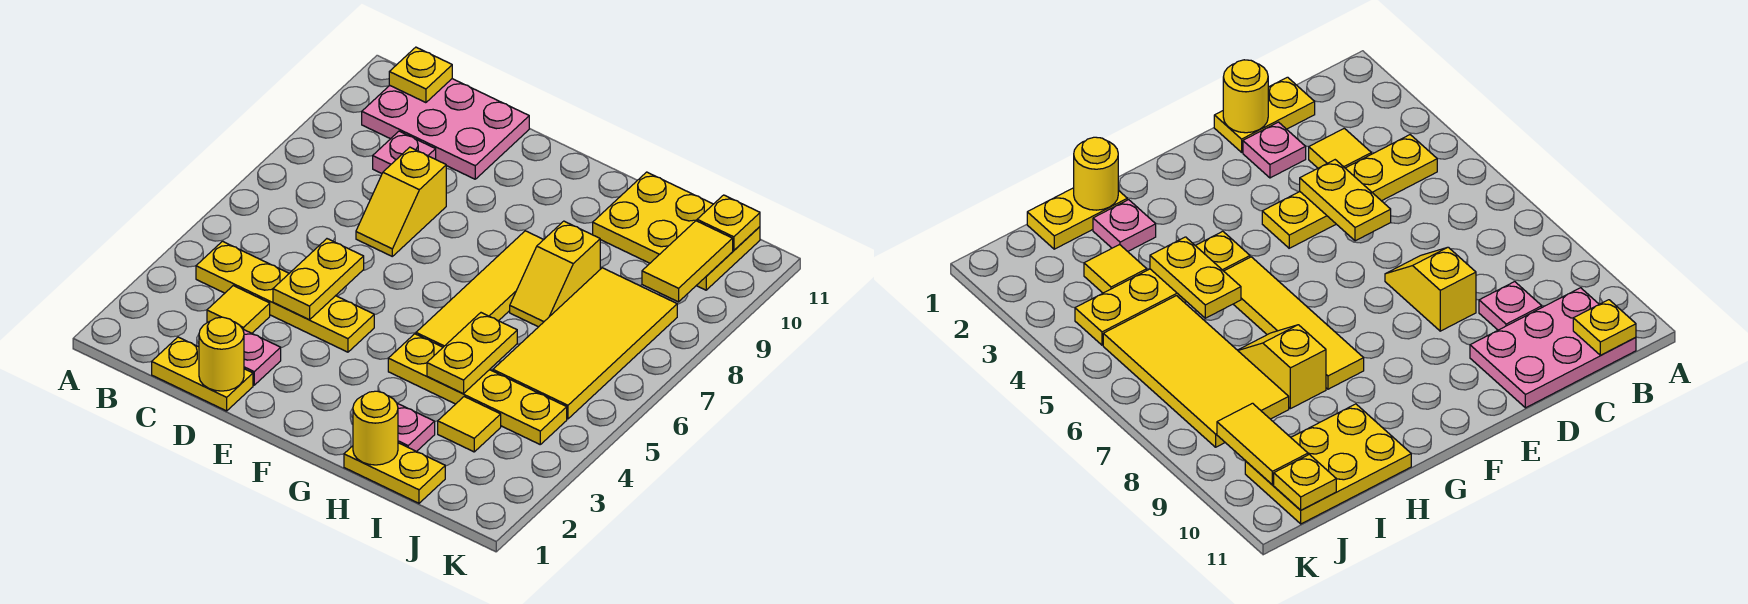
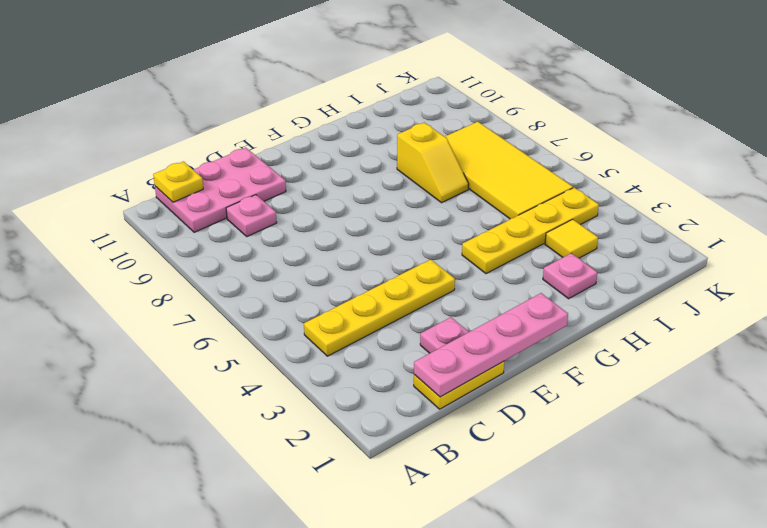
pink 1x4 plate [414,293,568,397] -> yellow 1x1 round brick [199,317,244,391]
none -> yellow 1x1 tile [207,286,270,333]
none -> yellow 1x2 slope [356,147,446,256]
none -> yellow 1x4 tile [416,231,544,347]

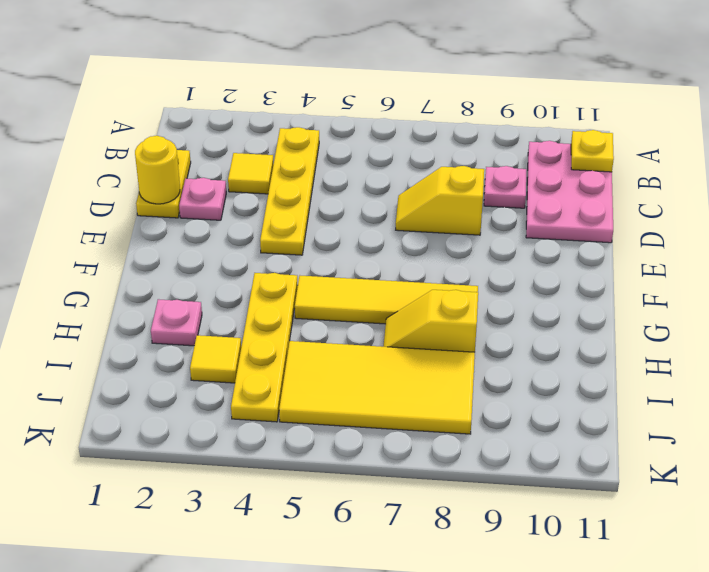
none -> yellow 1x2 plate [344,443,445,503]
none -> yellow 2x3 plate [593,172,760,290]
none -> yellow 1x2 plate [273,239,364,320]

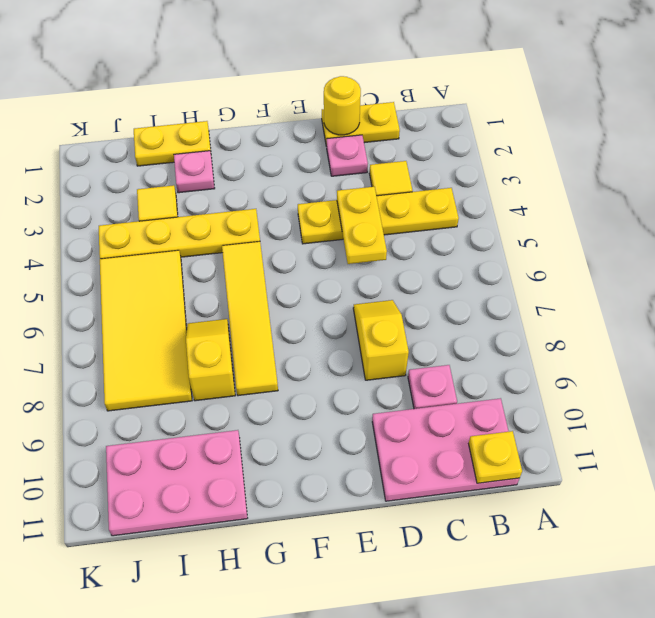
pink 2x3 plate [106,430,247,536] -> yellow 2x3 plate [593,172,760,290]
none -> yellow 1x1 round brick [353,391,398,465]
none -> yellow 1x2 plate [427,313,517,394]
none -> yellow 1x2 tile [642,221,733,302]

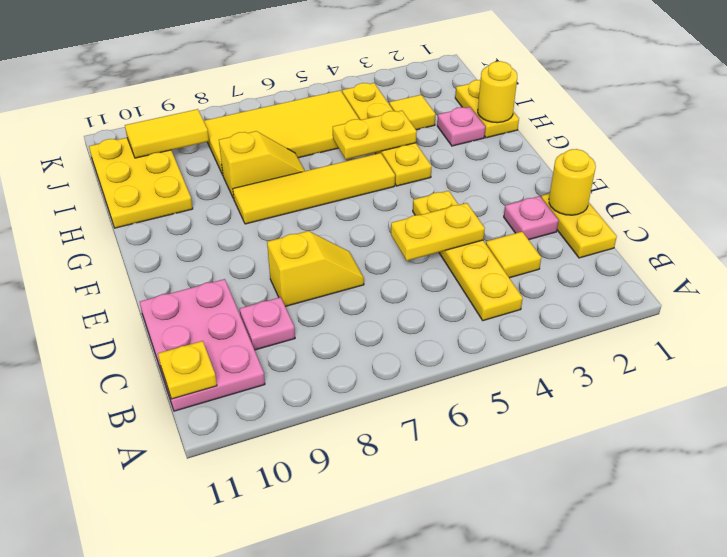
none -> yellow 1x1 plate [697,195,760,250]

